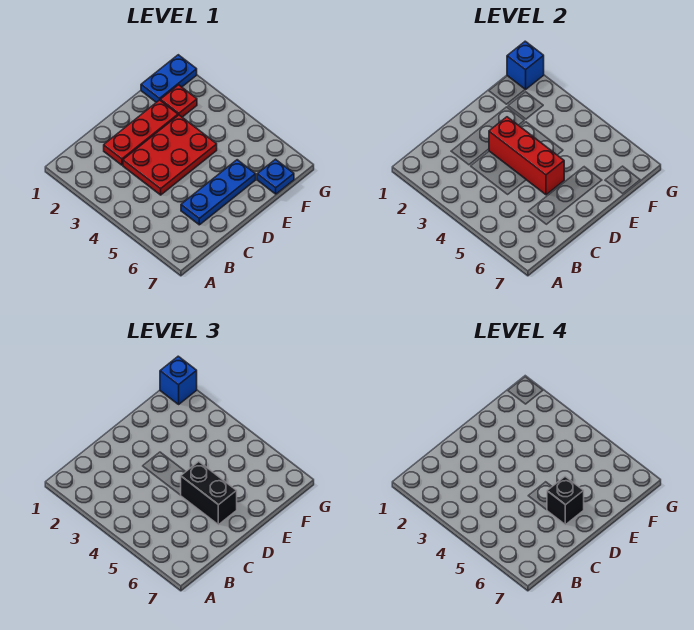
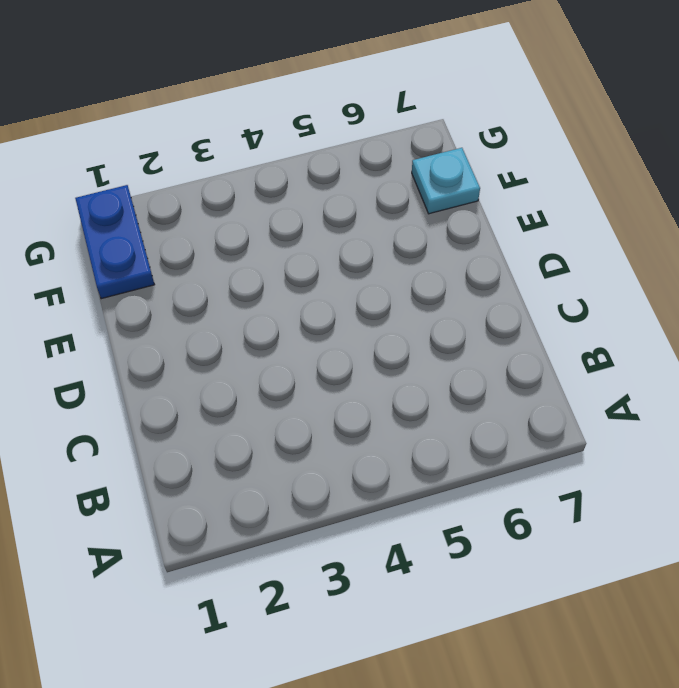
cyan 1x1 plate [412,148,480,214] -> blue 1x1 plate [257,159,294,194]
none -> red 1x3 plate [104,100,178,165]
none -> red 2x3 plate [123,115,217,195]

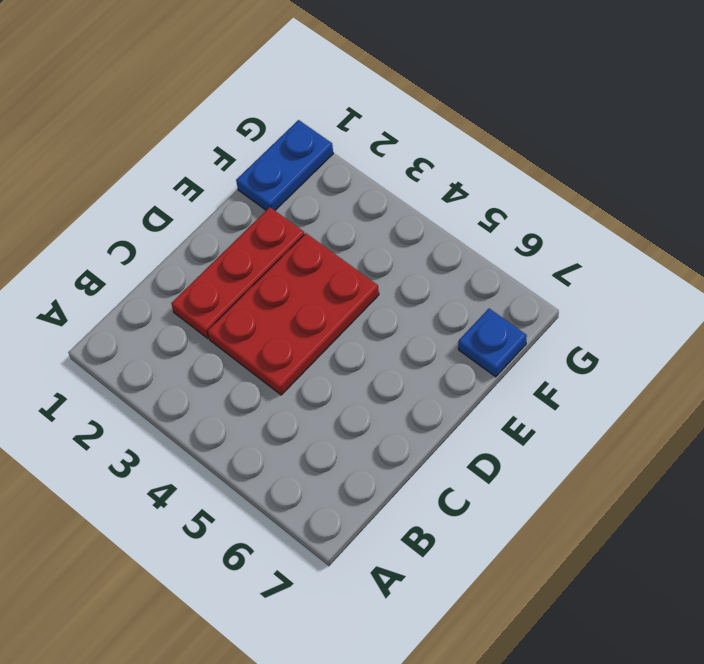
none -> blue 1x3 plate [181,160,256,225]
none -> red 1x1 plate [161,85,197,117]

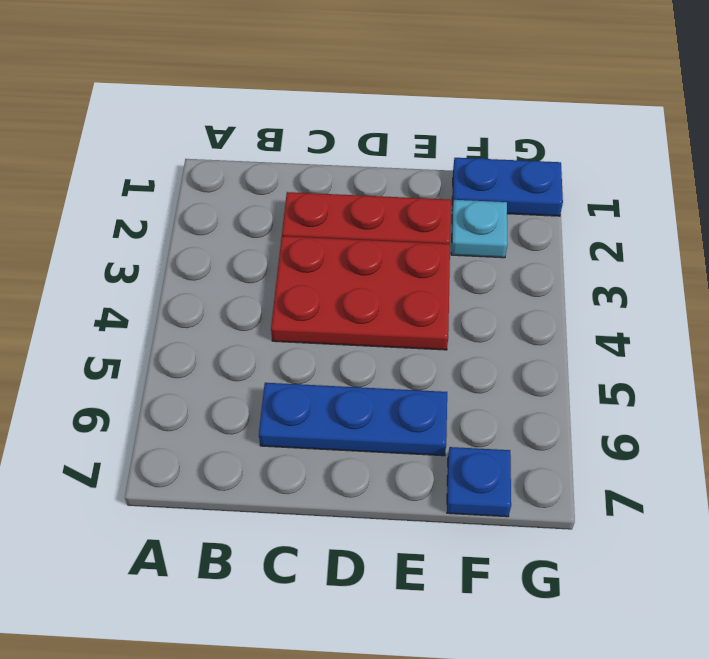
cyan 1x1 plate [451,200,508,258] -> red 1x1 plate [161,85,197,117]
none -> red 1x3 brick [489,117,564,195]
none -> blue 1x1 brick [507,41,544,90]

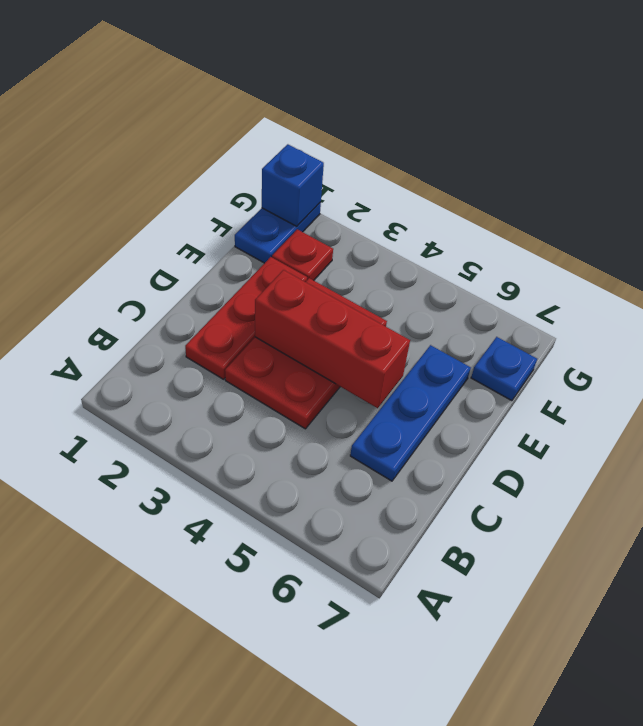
none -> black 1x2 brick [181,462,237,525]
none -> blue 1x1 brick [160,356,197,404]

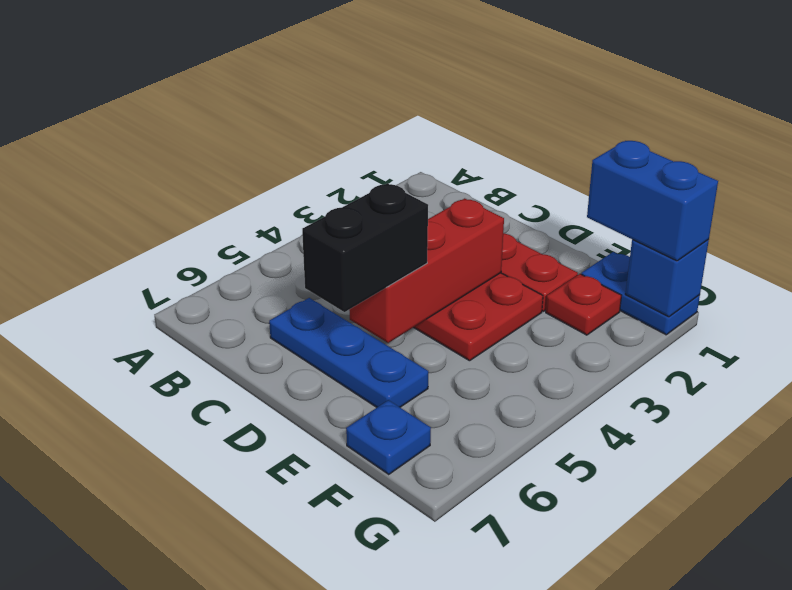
blue 1x2 brick [587,141,718,261] -> blue 1x1 brick [160,356,197,404]
none -> black 1x1 brick [547,477,584,525]

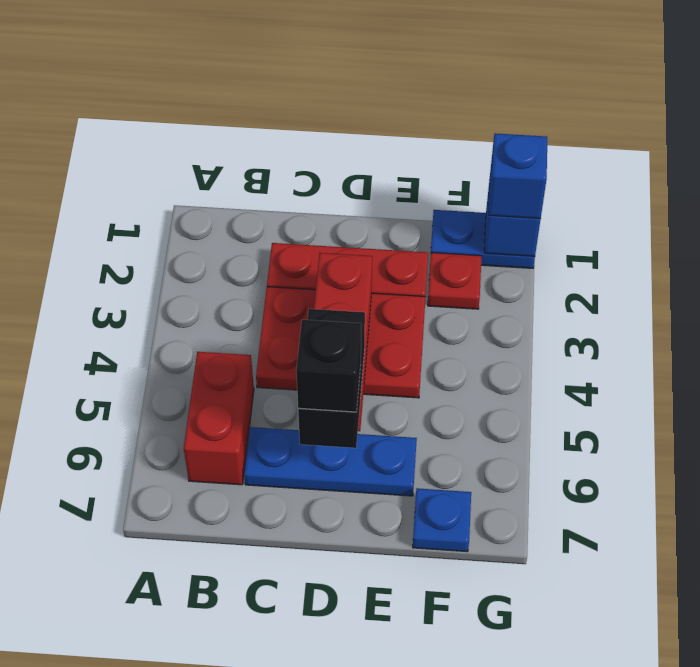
red 1x2 brick [184,352,254,485] -> none

